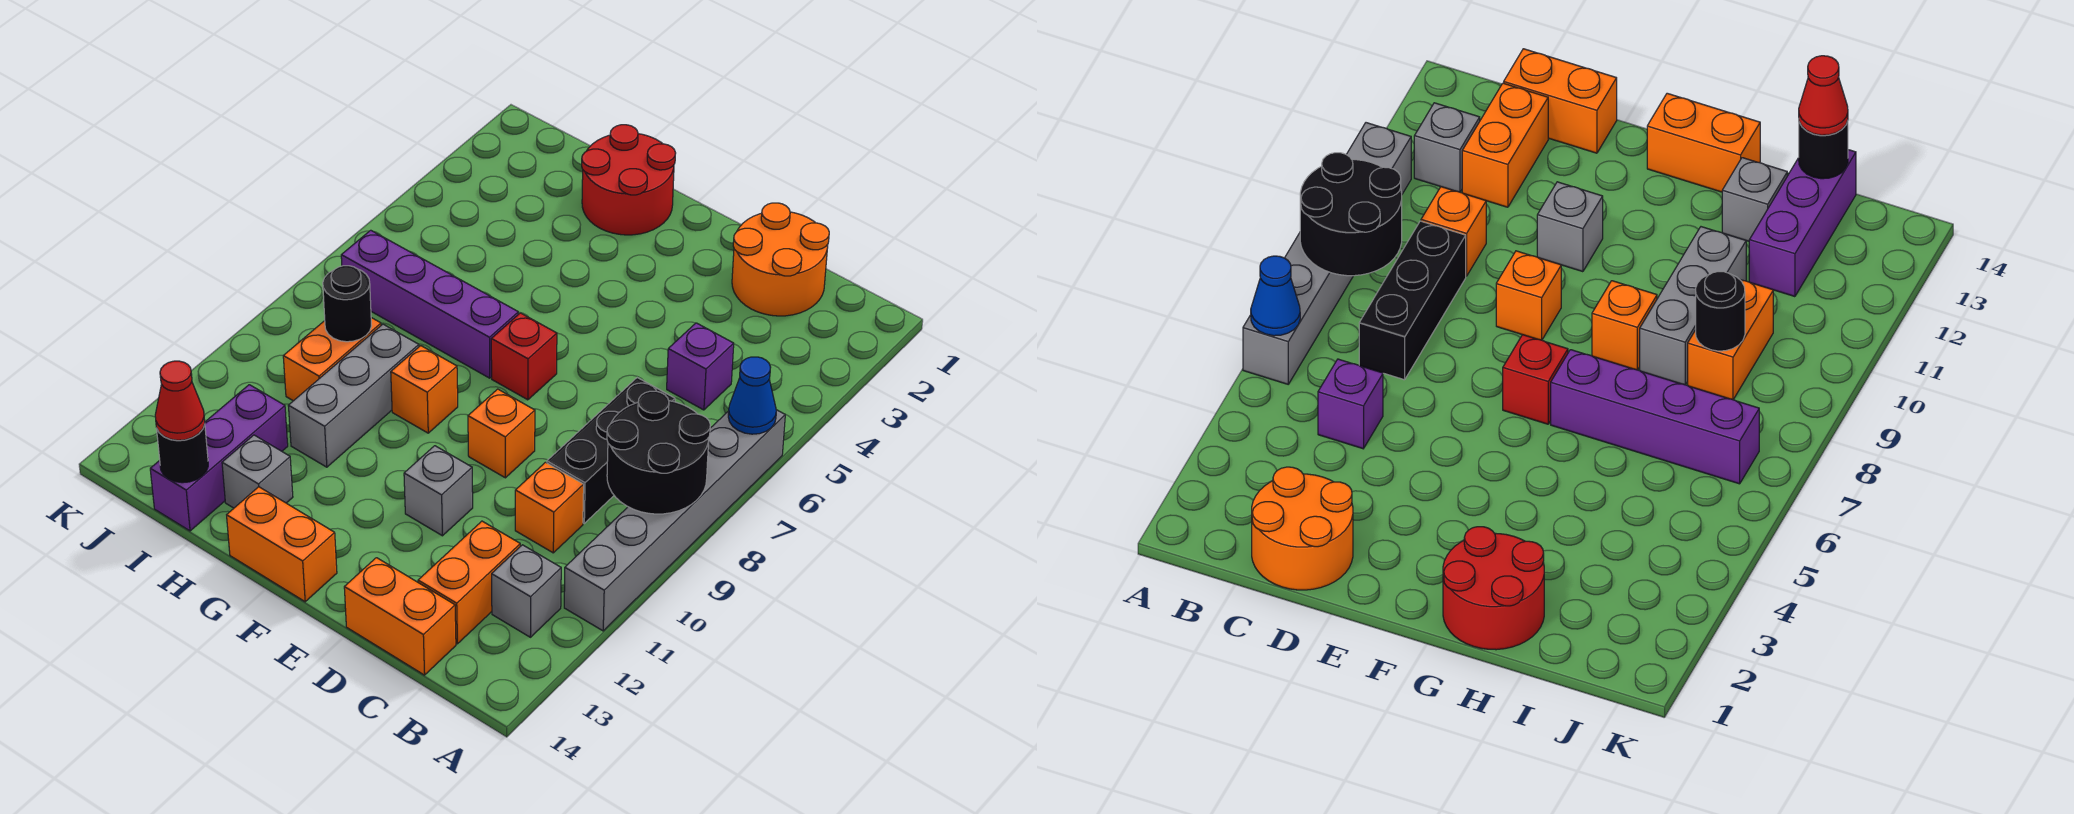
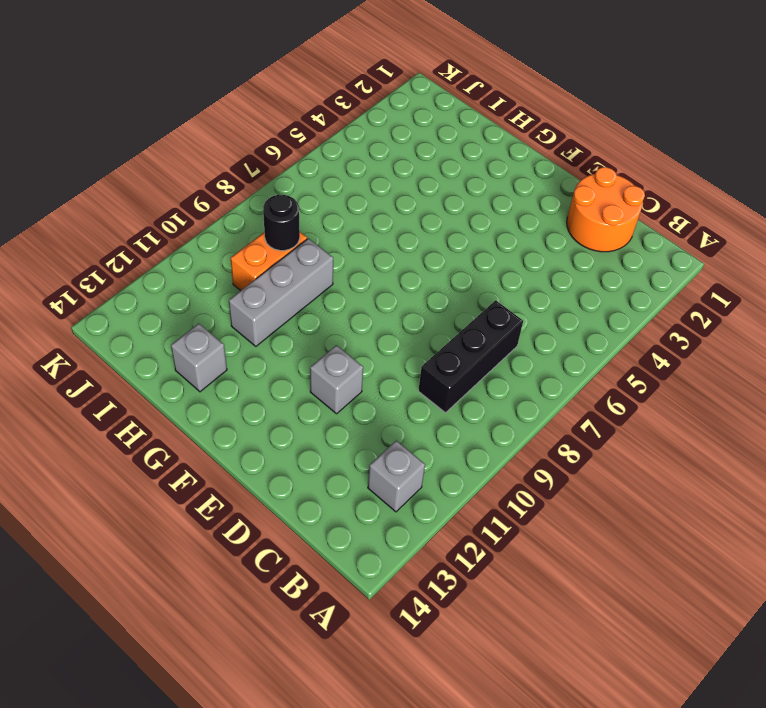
none -> grey 1x6 brick [564,410,785,631]
none -> purple 1x1 brick [667,323,734,410]
none -> orange 1x1 brick [515,462,584,553]

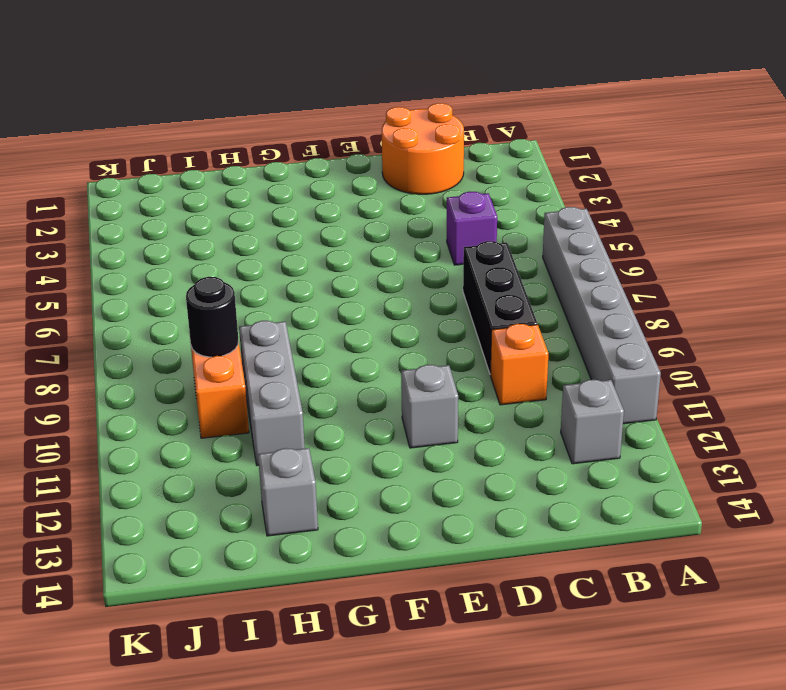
none -> orange 1x2 brick [418,521,520,644]
none -> orange 1x2 brick [344,558,456,675]
none -> orange 1x1 brick [468,389,535,478]

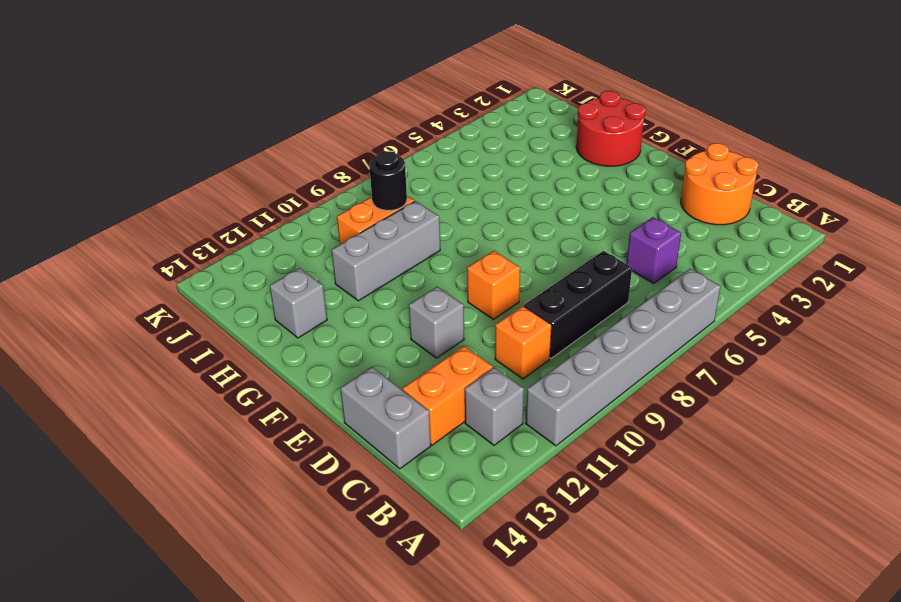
grey 1x2 brick [340,367,431,469] -> orange 1x2 brick [344,558,456,675]
none -> red 1x1 brick [491,313,557,400]
none -> orange 1x2 brick [227,487,337,602]
none -> purple 1x4 brick [341,230,518,378]

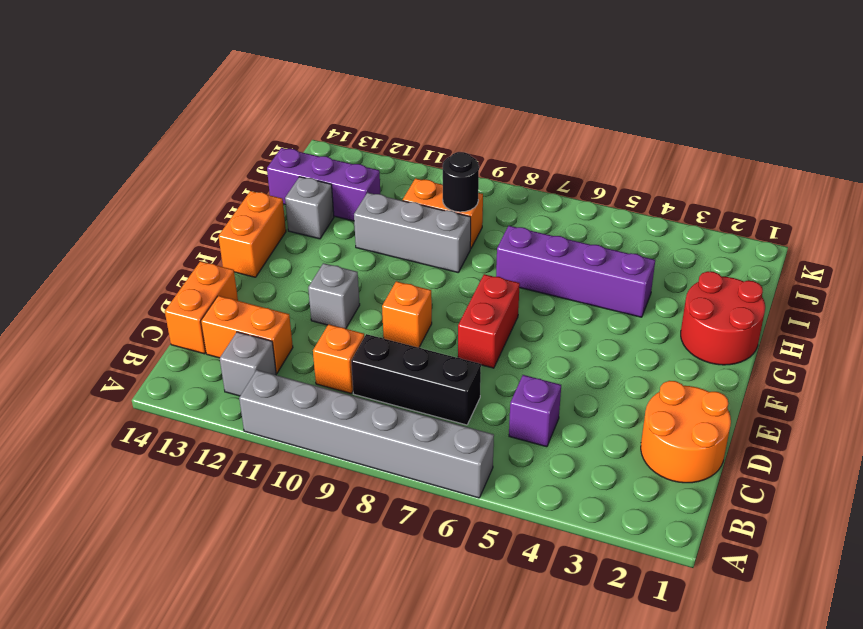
red 1x2 brick [458,274,520,368] -> red 1x1 brick [491,313,557,400]
purple 1x4 brick [496,226,655,317] -> purple 1x4 brick turned to [341,230,518,378]
none -> orange 1x1 brick [391,346,458,433]
none -> blue 1x1 cone [728,357,776,434]
none -> black 2x2 round brick [607,391,710,514]

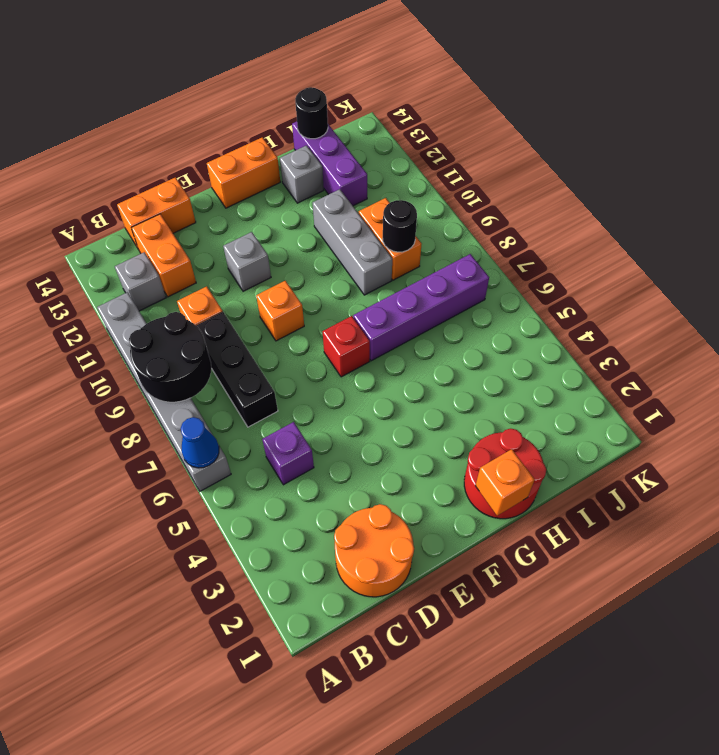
orange 1x1 brick [475,449,535,516] -> orange 1x1 brick moved to [391,346,458,433]
none -> red 1x1 cone [155,361,205,440]

